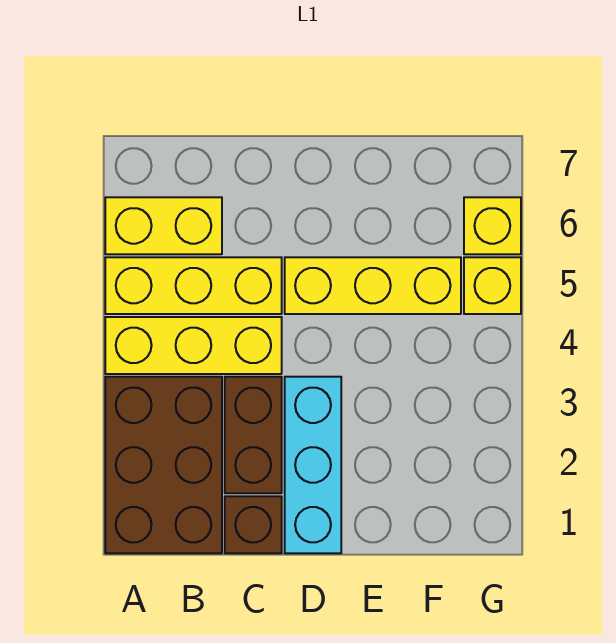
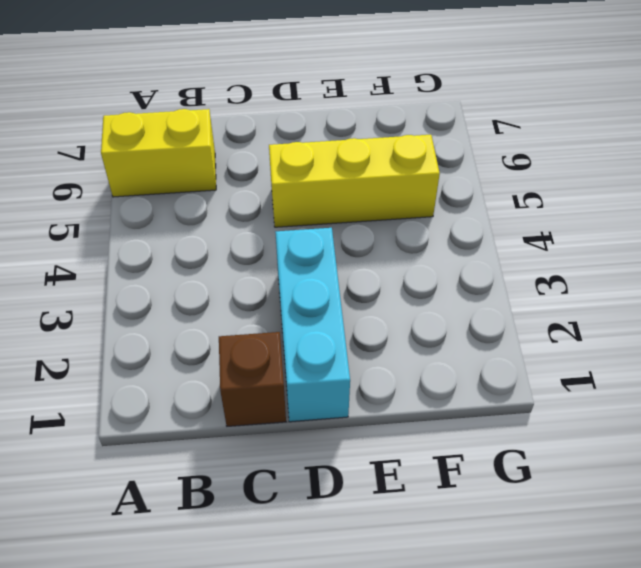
none -> brown 2x3 brick [105,377,222,553]
none -> yellow 1x3 brick [105,317,282,374]

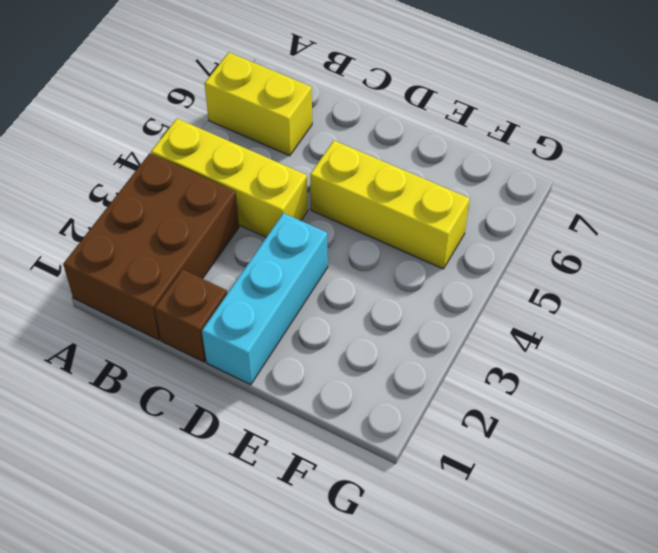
none -> yellow 1x3 brick [105,257,282,314]
none -> brown 1x2 brick [225,377,282,493]

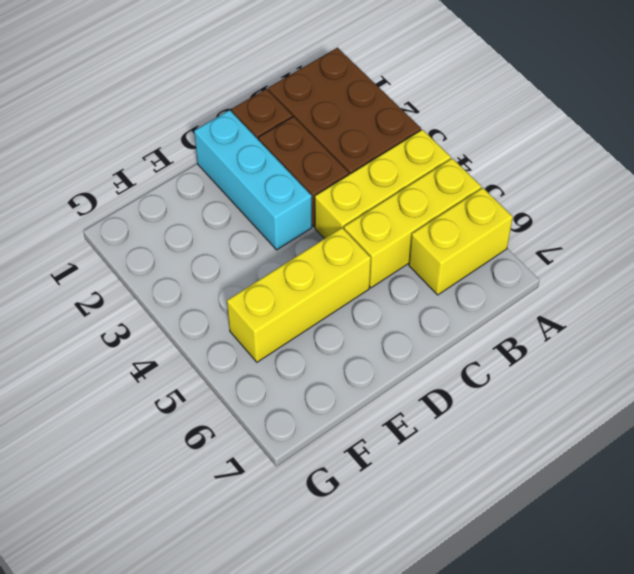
none -> yellow 1x1 brick [464,257,521,314]
none -> yellow 1x1 brick [464,197,521,254]

